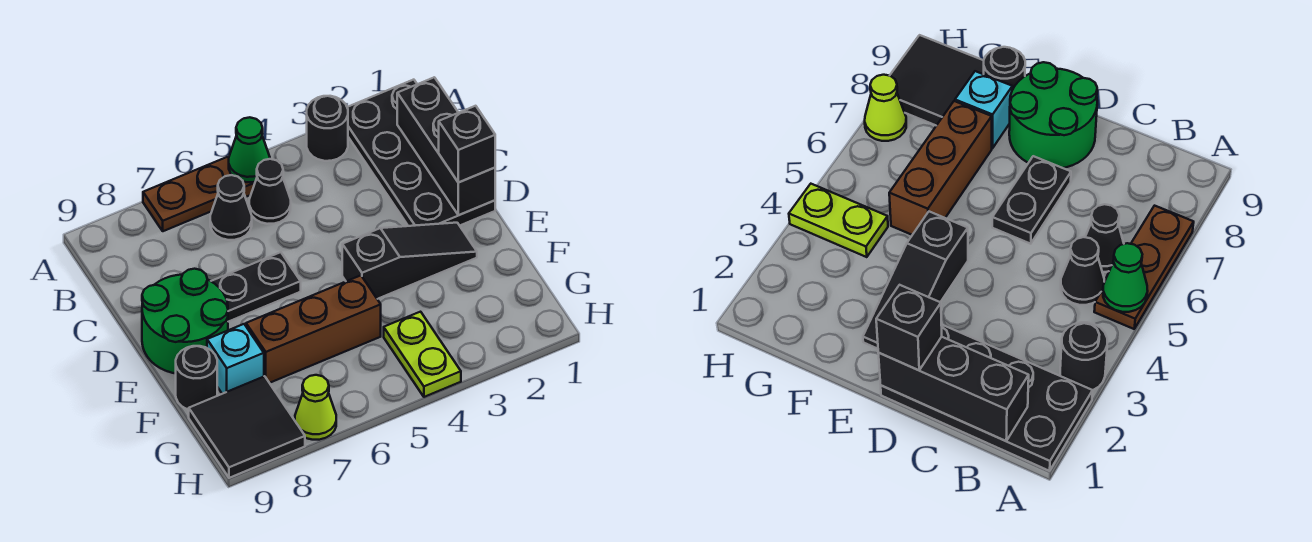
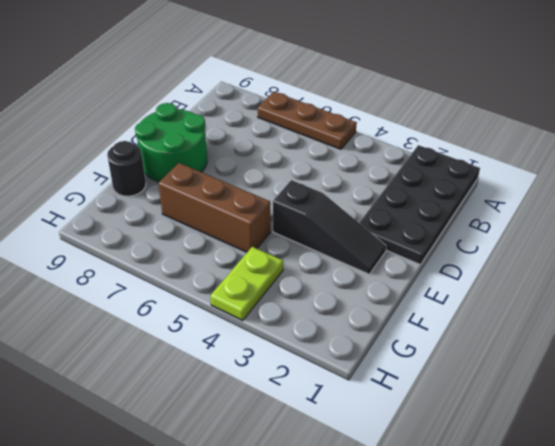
none -> black 1x1 round brick [307,96,348,161]
none -> black 1x1 cone [249,159,291,224]
none -> black 1x1 cone [210,175,252,240]

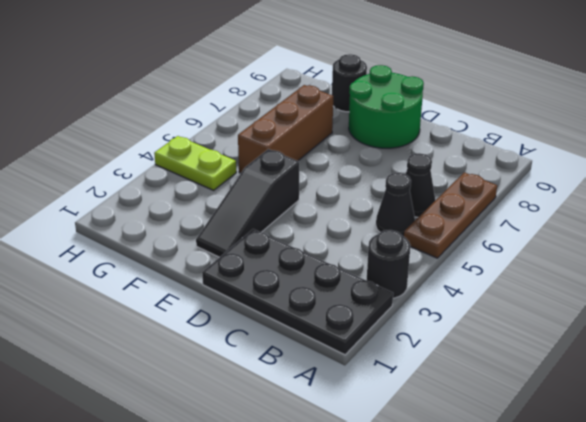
none -> black 1x2 plate [211,252,301,322]
none -> cyan 1x1 brick [207,324,264,394]
none -> black 2x2 tile [189,376,305,478]

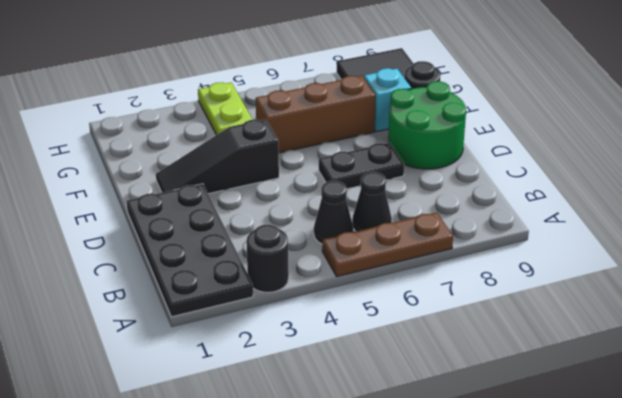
none -> lime 1x1 cone [295,375,336,440]
none -> green 1x1 cone [229,117,270,182]
none -> black 1x3 brick [397,77,495,215]

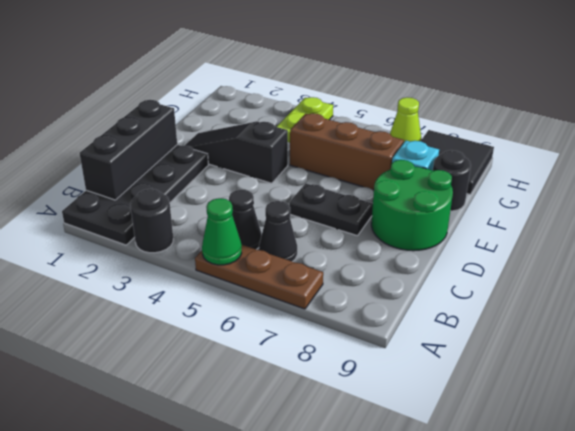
none -> black 1x1 brick [439,106,495,183]

